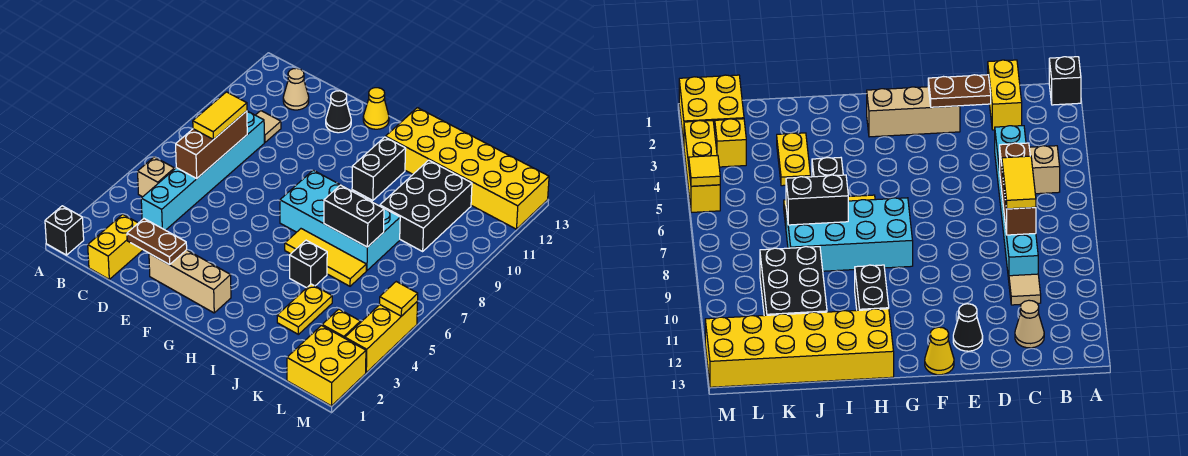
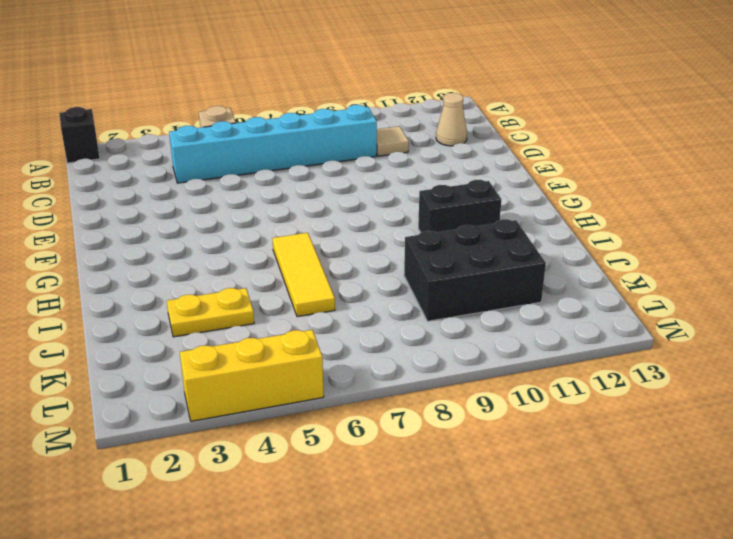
none -> yellow 1x2 brick [88,214,143,279]
none -> tan 1x3 brick [149,250,231,313]
none -> black 1x1 cone [326,91,351,133]

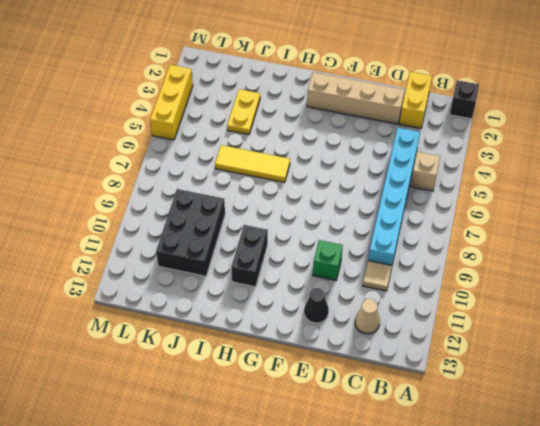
tan 1x4 brick [307,72,405,124] -> tan 1x3 brick [149,250,231,313]
green 1x1 brick [313,240,343,280] -> none
none -> yellow 1x1 cone [363,88,389,129]
none -> cyan 2x4 brick [280,170,400,271]
none -> yellow 2x6 brick [386,108,549,229]

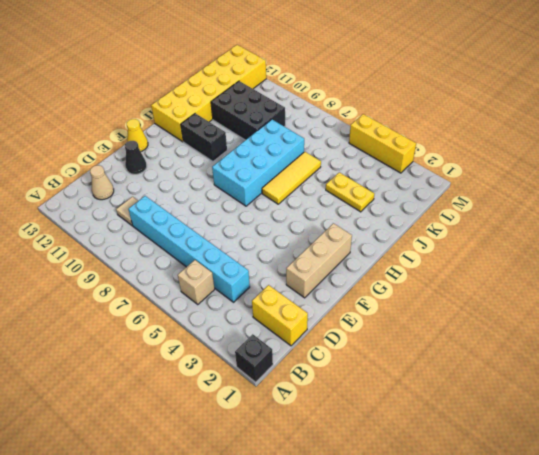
none -> black 1x1 brick [290,240,327,288]
none -> yellow 2x2 brick [287,325,366,406]
none -> yellow 1x1 brick [322,309,360,338]

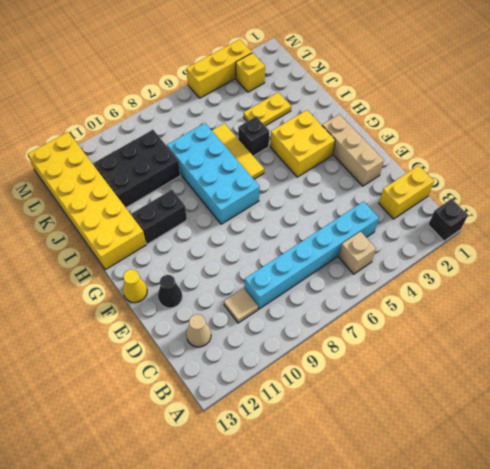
yellow 2x2 brick [270,110,335,177] -> yellow 2x2 brick moved to [287,325,366,406]
none -> brown 1x3 brick [176,111,247,179]
none -> brown 1x2 plate [127,219,187,265]
none -> black 1x2 brick [324,185,384,247]

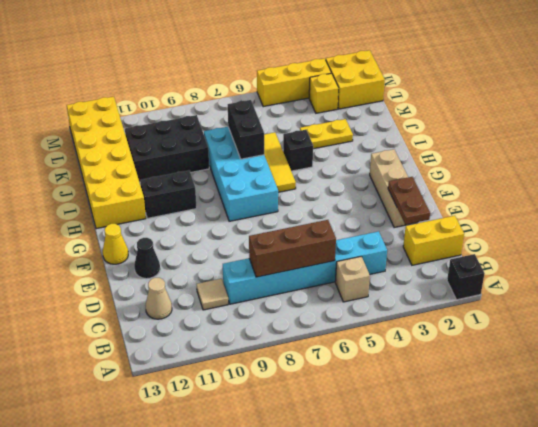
none -> yellow 1x1 tile [380,282,418,316]
none -> yellow 1x2 tile [193,92,247,140]

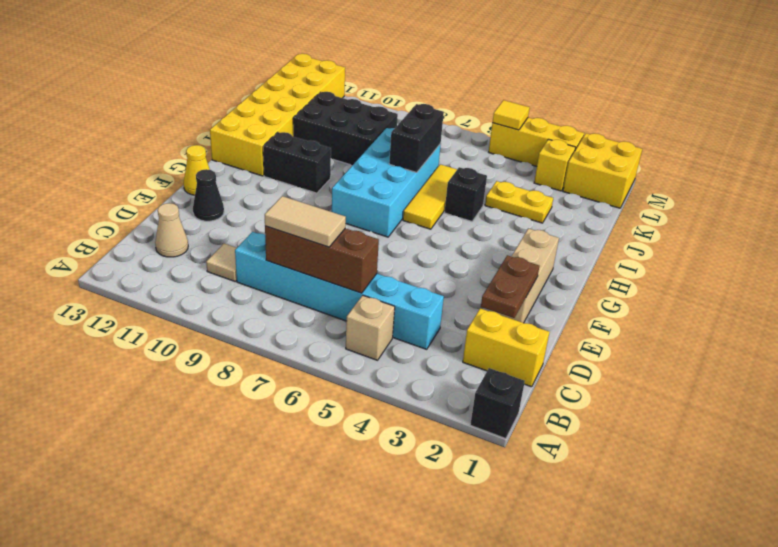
tan 1x2 tile [265,196,346,247] -> yellow 1x2 tile [193,92,247,140]

